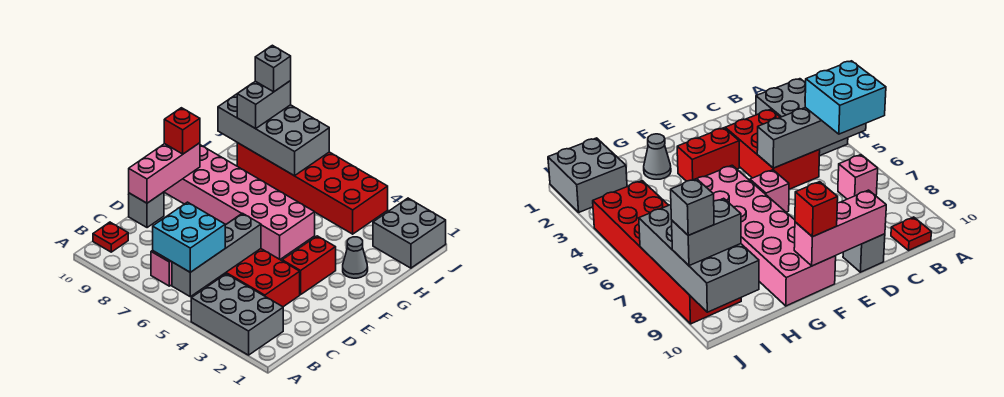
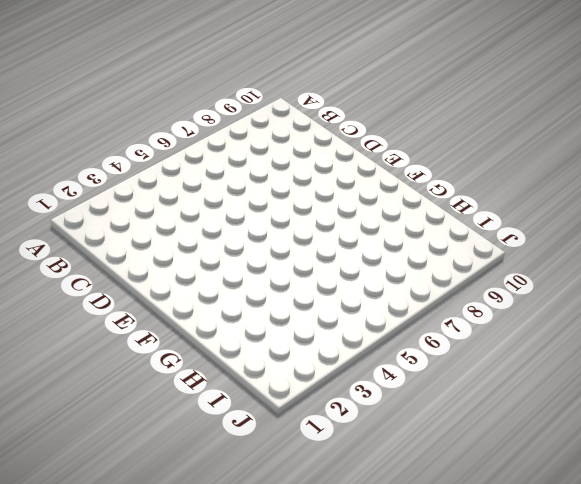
none -> grey 2x3 brick [191,274,283,355]
none -> pink 1x1 brick [151,250,172,286]
none -> red 1x1 plate [93,222,128,252]

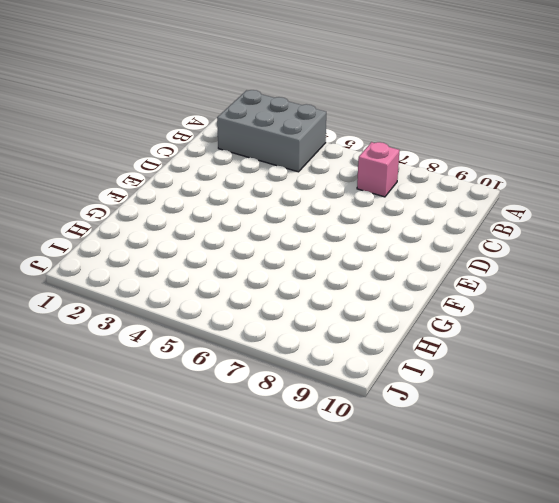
none -> red 1x1 plate [93,222,128,252]
none -> red 2x3 brick [208,249,300,307]
none -> grey 1x1 brick [129,192,164,228]

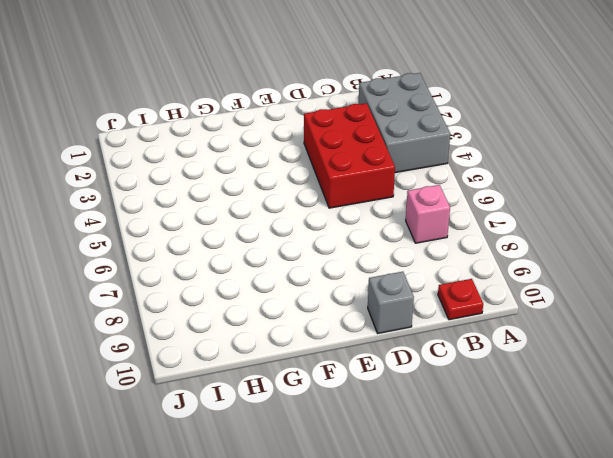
none -> red 1x2 brick [282,236,336,295]
none -> pink 1x1 brick [750,170,789,212]
none -> pink 2x6 brick [164,145,315,259]

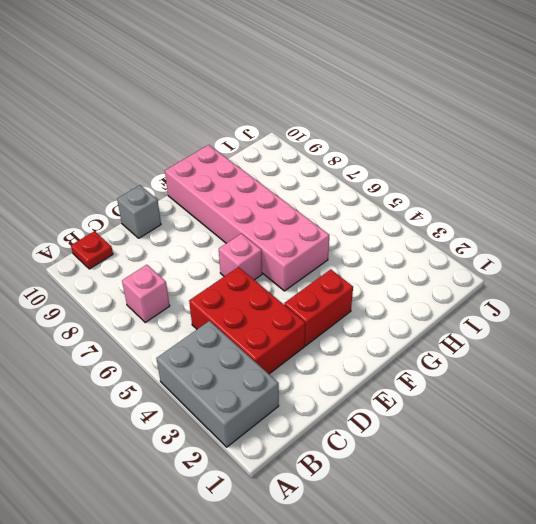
none -> grey 1x1 cone [343,237,368,278]
none -> grey 2x2 brick [373,198,446,268]
none -> red 2x6 brick [237,143,388,234]

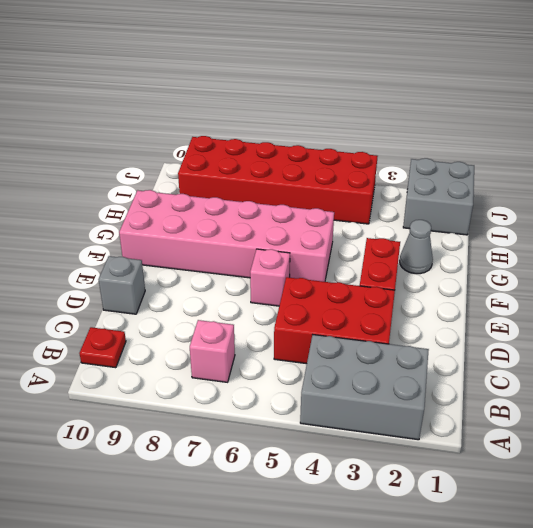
none -> grey 1x4 brick [172,213,261,297]
none -> pink 1x3 brick [129,143,200,203]
none -> grey 2x4 brick [218,94,329,176]

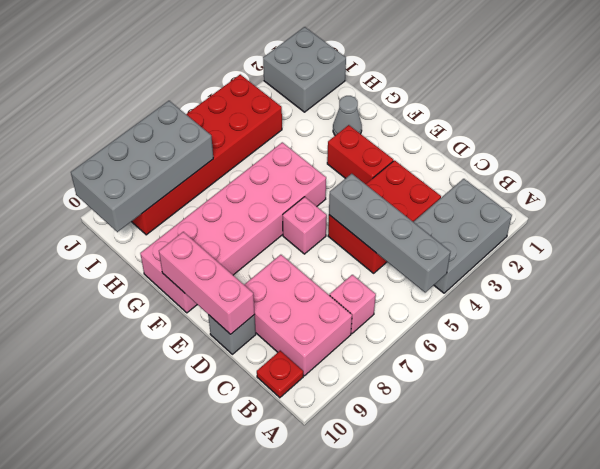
pink 2x3 brick [244,255,352,376] -> none
none -> cyan 2x2 brick [153,202,225,272]
none -> red 1x1 brick [164,108,200,154]
none -> grey 1x2 brick [237,81,291,129]

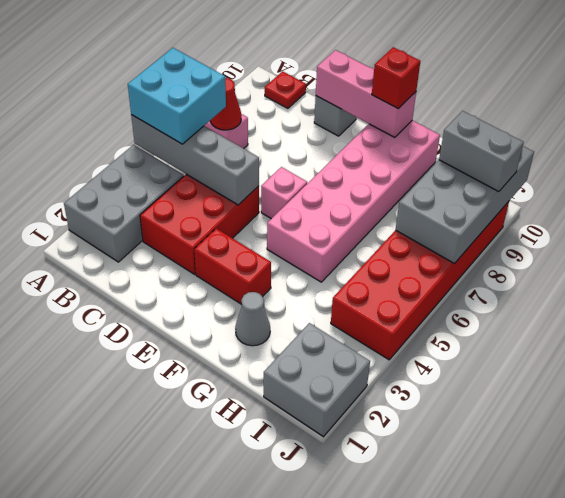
red 1x1 cone [210,78,241,130] -> none
none -> grey 1x1 brick [255,45,291,92]

